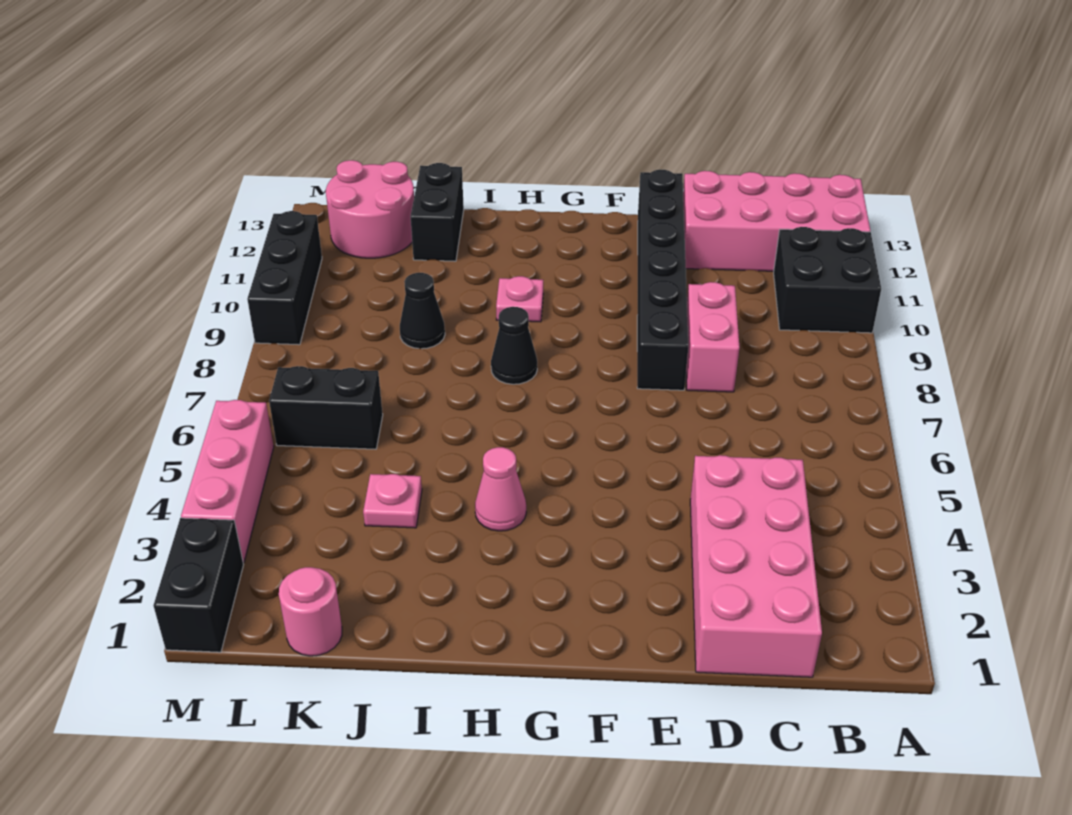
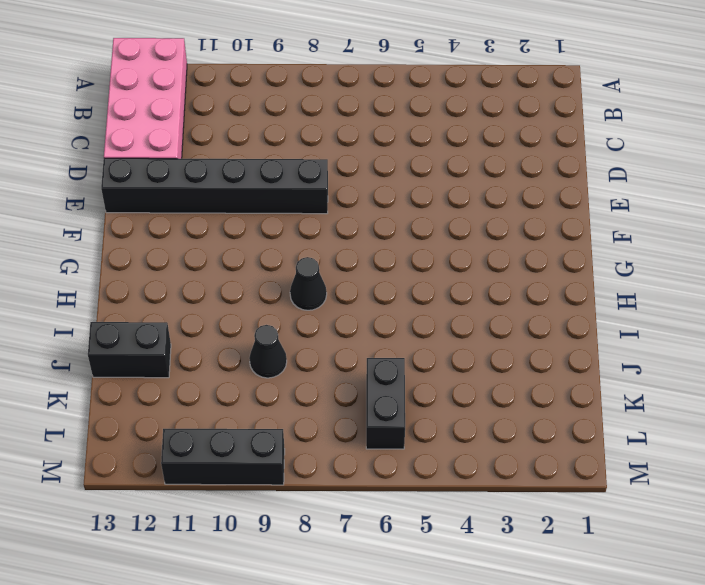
none -> black 2x2 brick [774,227,881,333]
none -> pink 2x4 brick [690,455,822,677]
none -> pink 1x2 brick [686,282,739,392]

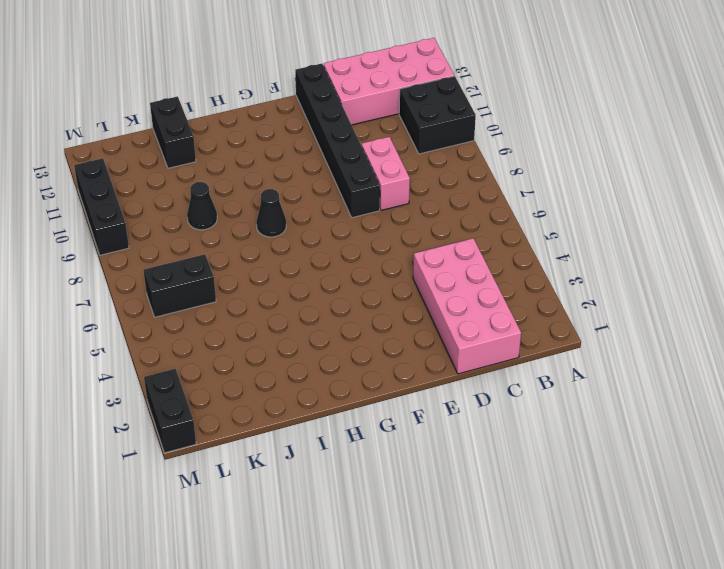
none -> pink 1x1 cone [475,447,526,531]
none -> pink 1x1 plate [496,276,543,322]
none -> pink 1x1 plate [363,474,422,528]

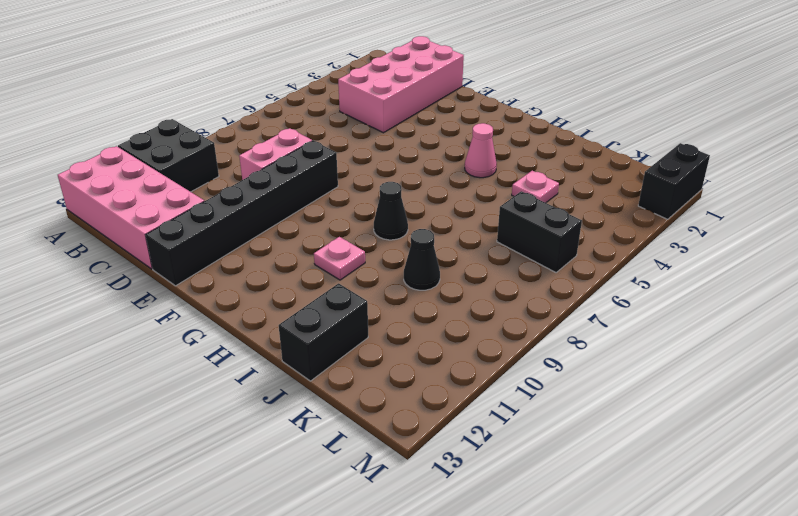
none -> pink 1x1 round brick [279,567,342,656]
none -> pink 2x2 round brick [326,160,414,258]
none -> pink 1x3 brick [181,400,274,563]

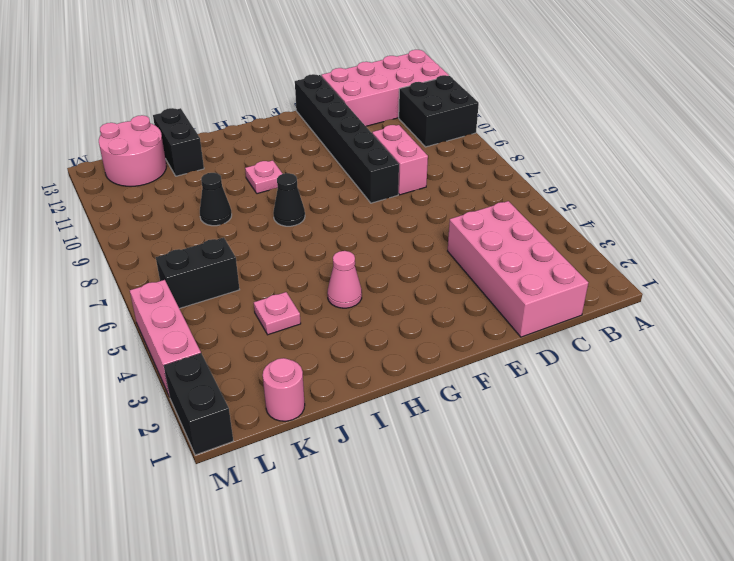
none -> black 1x3 brick [247,211,322,345]

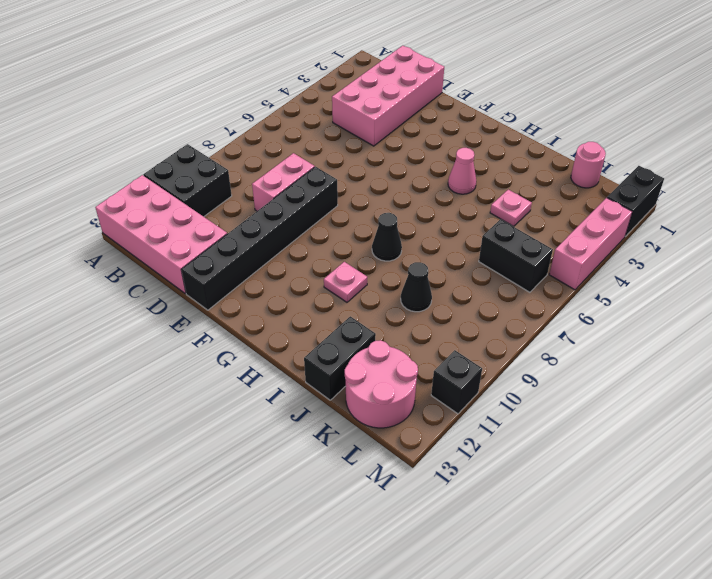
black 1x1 brick [431,350,482,414] -> black 1x3 brick [247,211,322,345]

